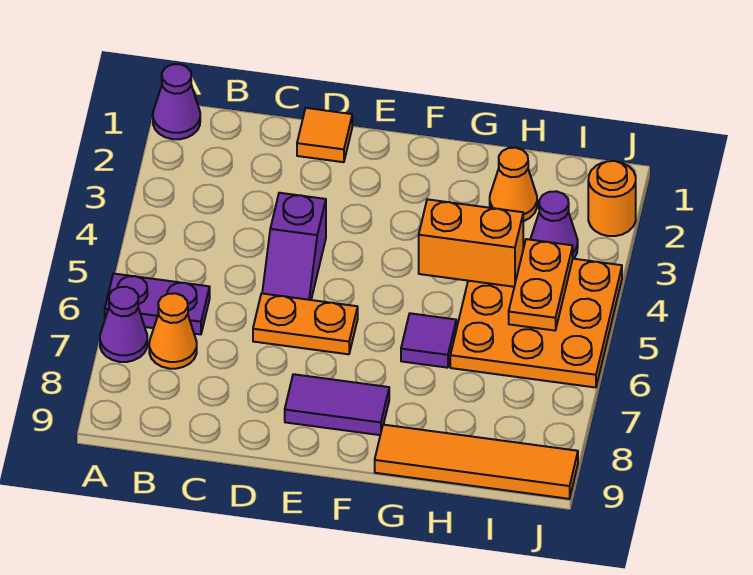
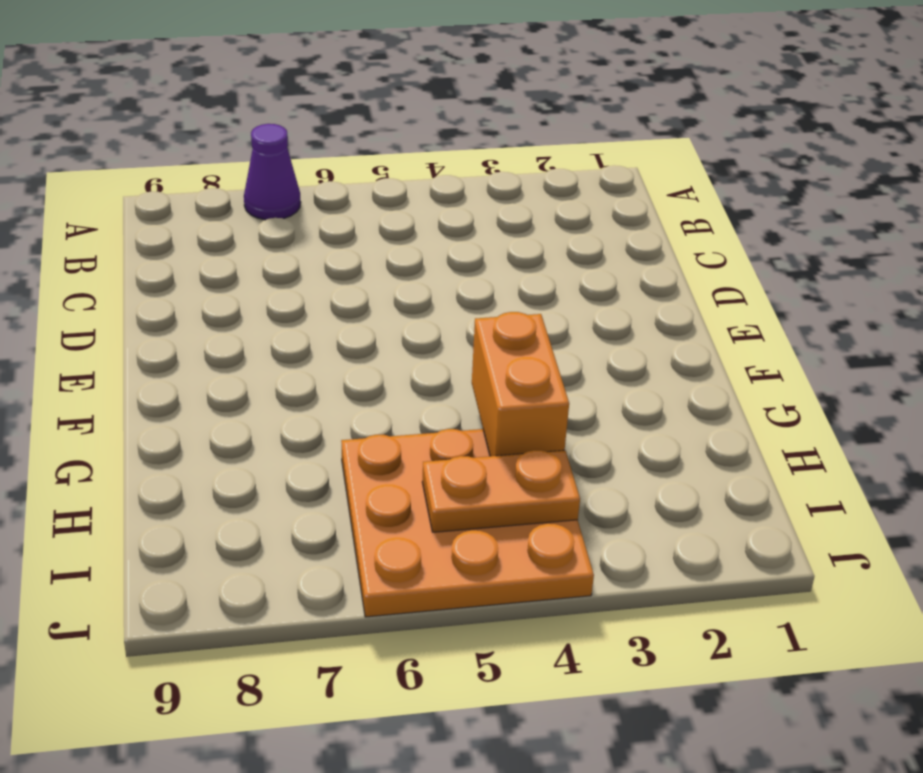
none -> purple 1x1 cone [153,64,200,139]
none -> purple 1x2 plate [105,274,210,334]
none -> orange 1x1 cone [149,293,197,369]

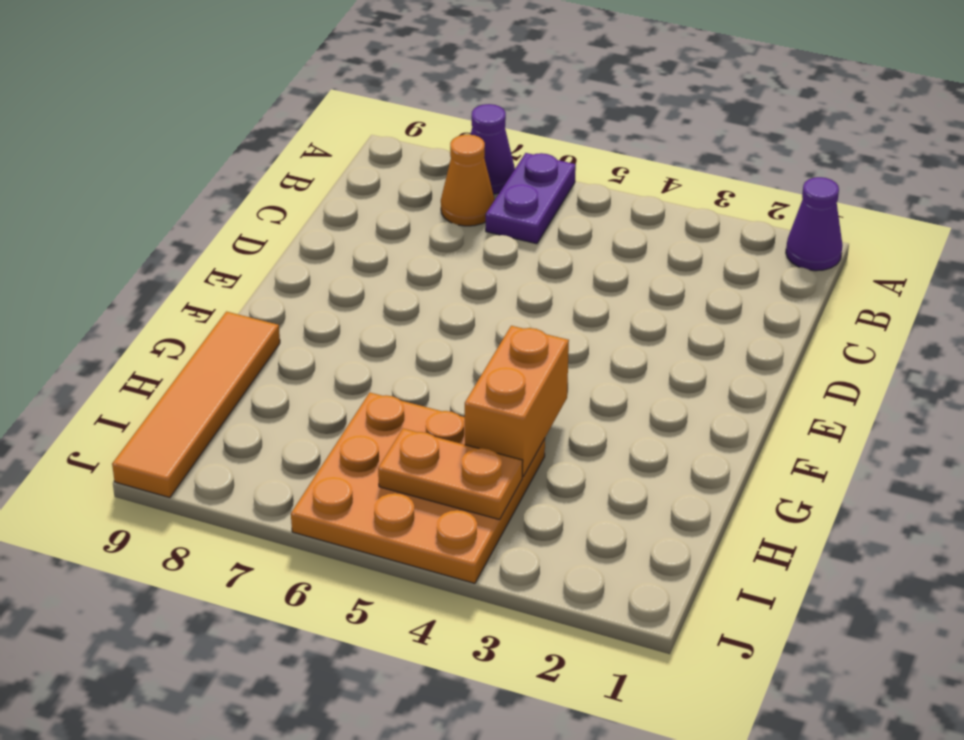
none -> orange 1x1 tile [297,108,352,162]
none -> purple 1x2 slope [262,193,326,300]
none -> orange 1x2 plate [253,294,358,354]

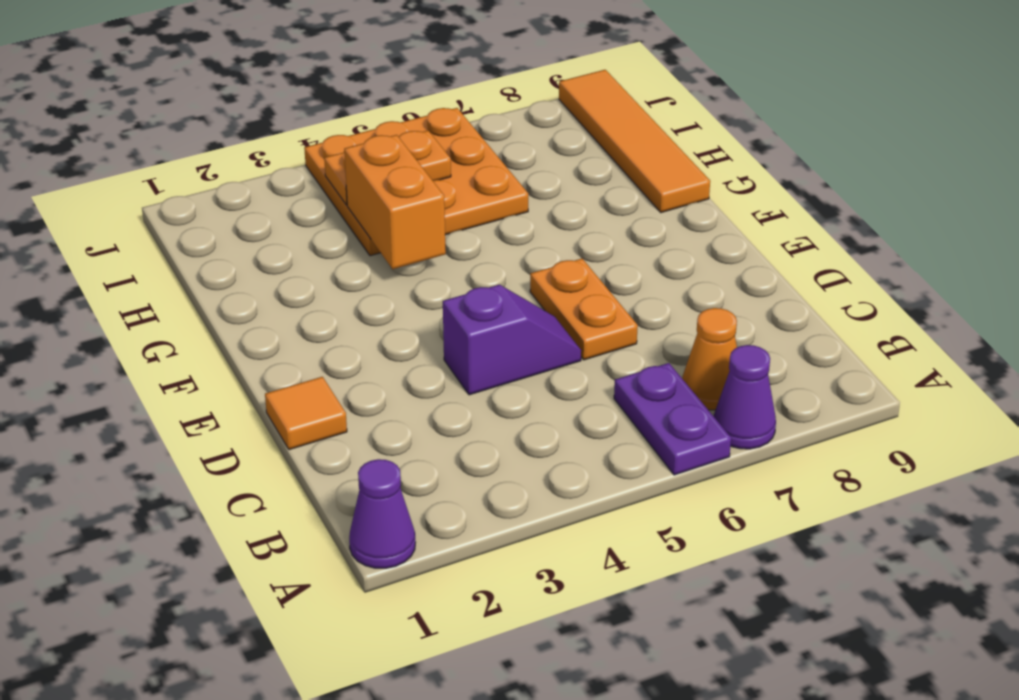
none -> purple 1x2 tile [285,374,389,435]
none -> purple 1x1 tile [401,313,456,368]
none -> orange 1x1 cone [490,148,537,221]

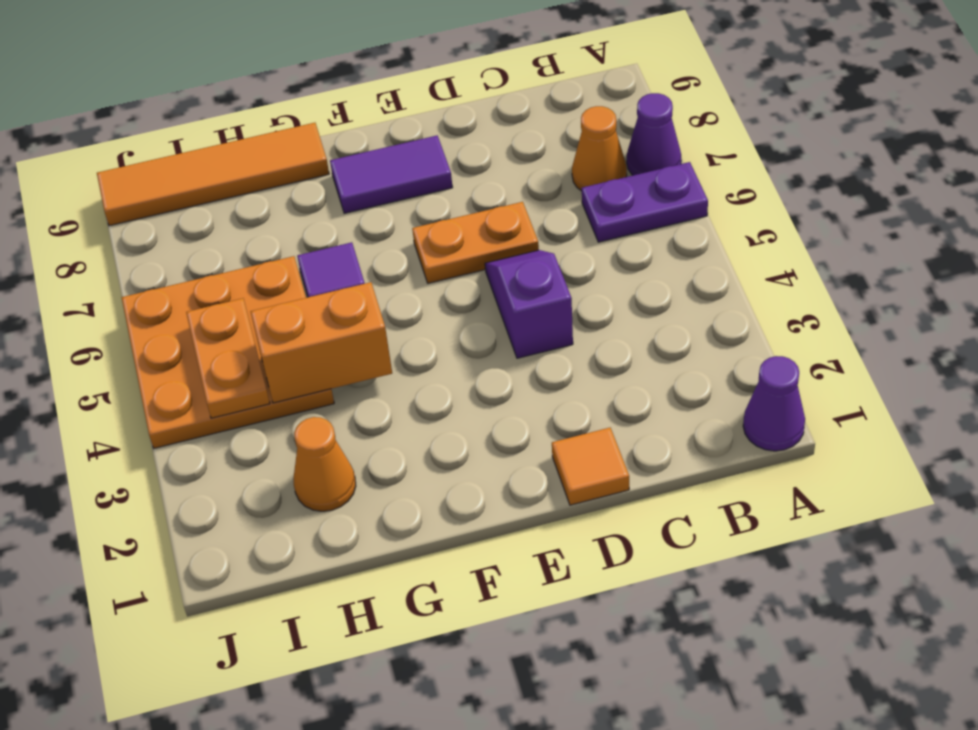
none -> purple 1x1 cone [530,191,578,259]
none -> orange 1x1 round brick [588,161,636,236]

